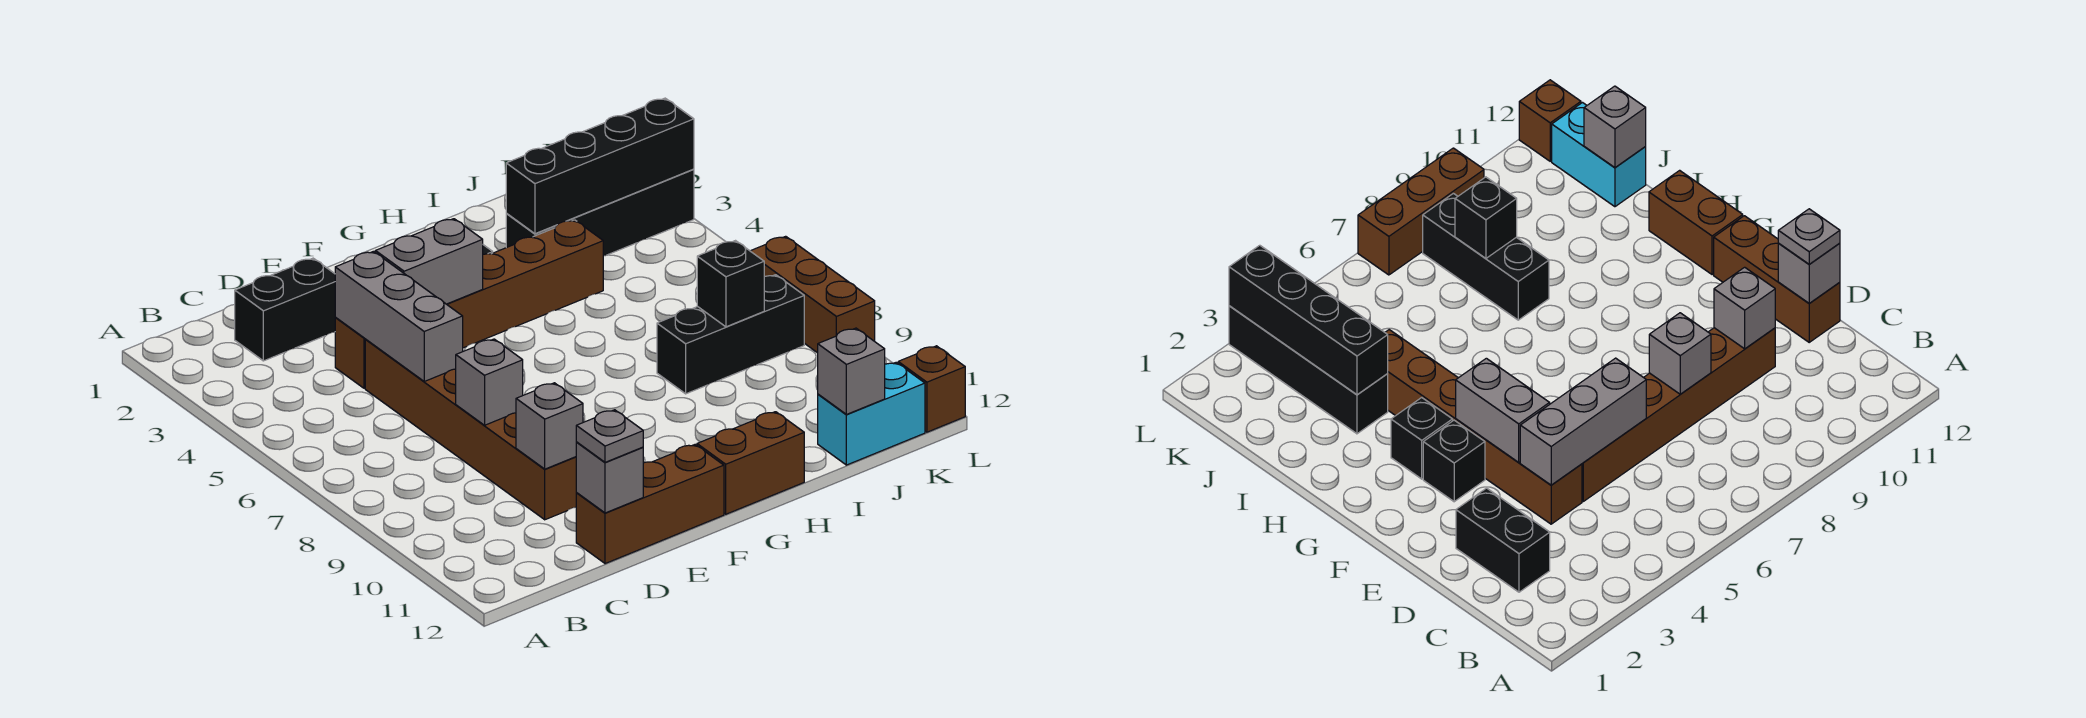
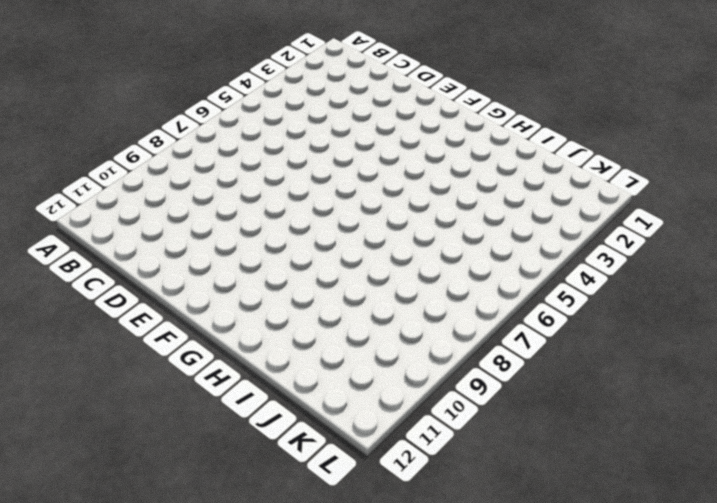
none -> black 1x2 brick [235,258,335,361]
none -> brown 1x6 brick [335,220,603,388]
none -> brown 1x6 brick [365,340,577,520]

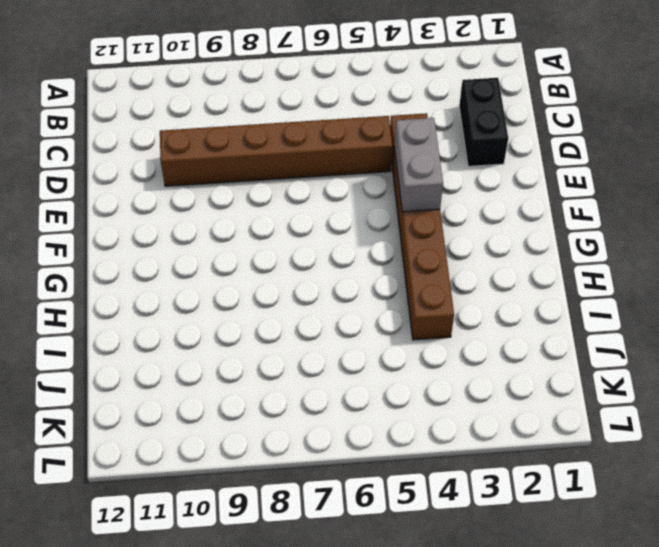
none -> brown 1x3 brick [576,445,724,564]
none -> black 1x1 brick [1423,420,1485,502]
none -> black 1x1 brick [1391,398,1453,479]

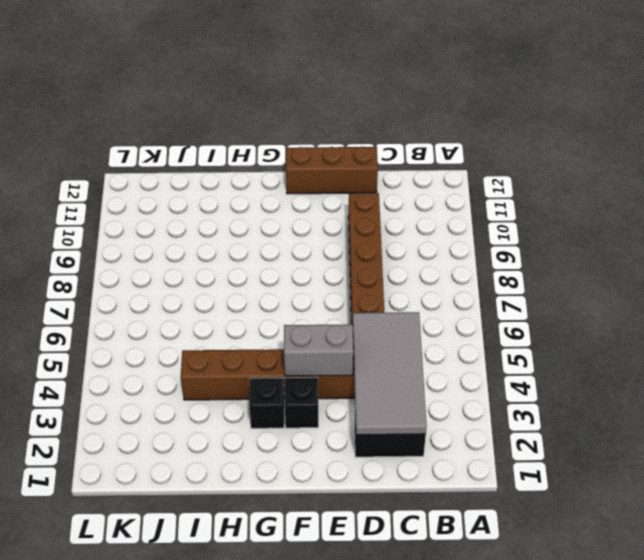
grey 2x4 tile [353,312,427,435] -> grey 1x3 brick [335,251,463,381]
none -> brown 1x2 brick [697,412,804,514]
none -> black 1x4 brick [506,169,694,256]
none -> black 1x3 brick [657,275,804,394]

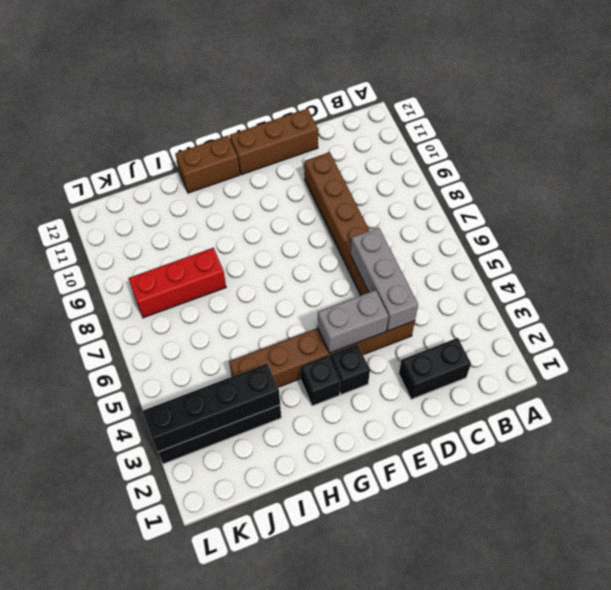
red 1x3 brick [128,248,226,318] -> black 1x3 brick [657,275,804,394]
none -> cyan 1x2 brick [818,362,925,465]
none -> brown 1x3 brick [751,236,875,353]
none -> brown 1x1 brick [898,346,965,432]

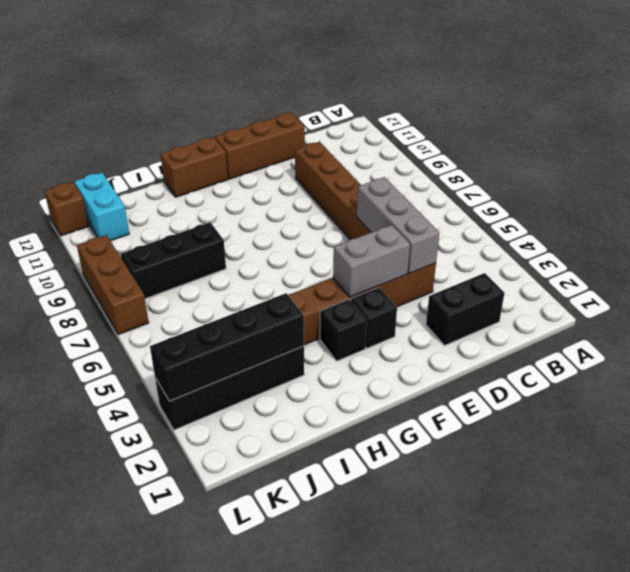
cyan 1x2 brick [74,173,129,241] -> cyan 1x2 brick turned to [818,362,925,465]
none -> grey 1x1 brick [456,339,523,425]
none -> grey 1x1 brick [516,383,583,469]
none -> grey 1x1 brick [576,442,643,513]

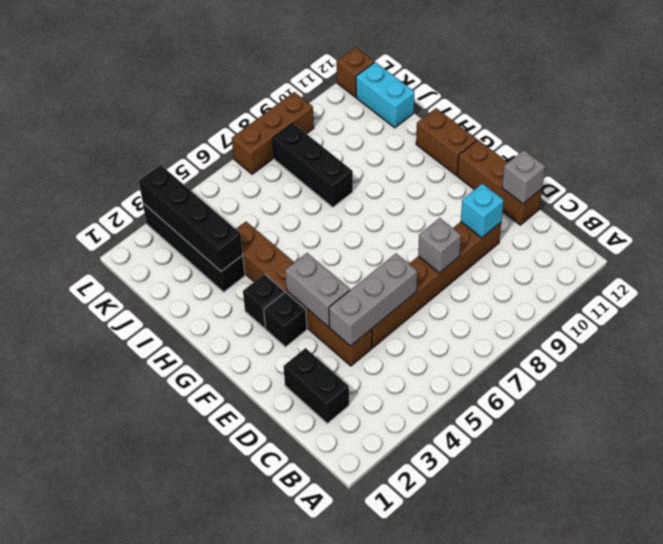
cyan 1x1 brick [461,184,504,238] -> grey 1x1 brick [516,383,583,469]
none -> black 1x1 brick [697,241,764,327]
none -> grey 1x1 brick [818,328,885,414]
none -> grey 1x1 plate [576,410,643,462]

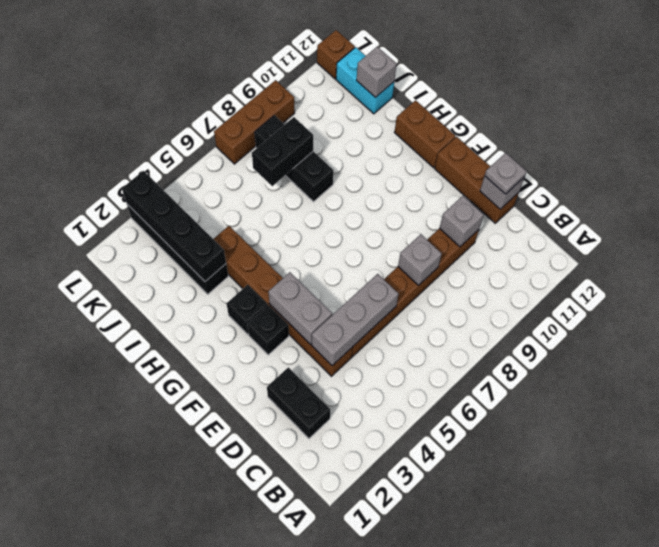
black 1x2 brick [252,117,313,186] -> black 1x1 brick [697,241,764,327]

